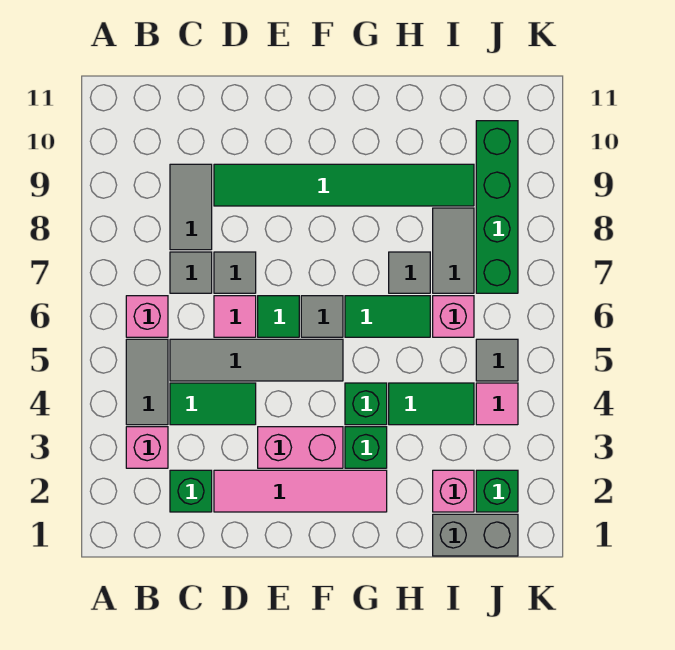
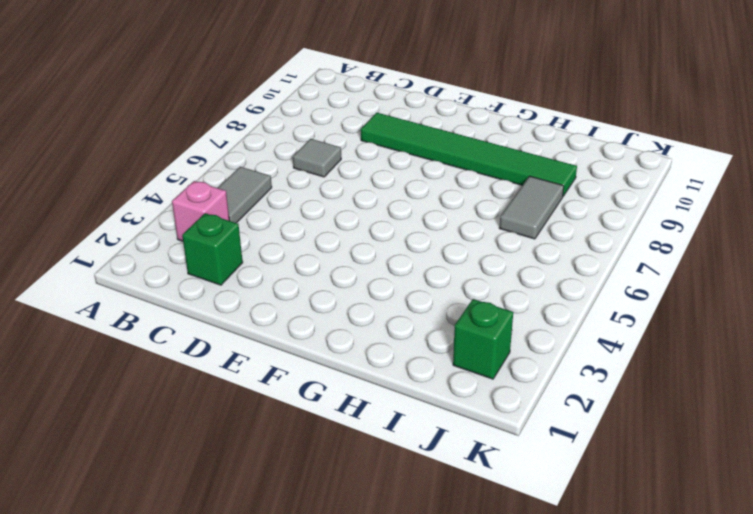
none -> pink 1x1 brick [126,296,168,337]
none -> green 1x2 tile [170,383,256,425]
none -> grey 1x4 tile [170,339,343,381]

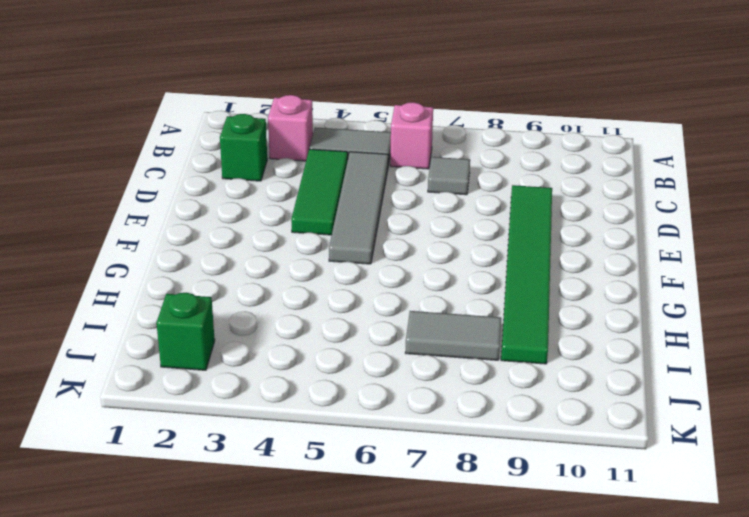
green 1x3 tile [291,149,348,235] -> green 1x2 tile [170,383,256,425]
none -> grey 1x2 tile [170,164,212,250]
none -> pink 1x4 tile [214,470,387,512]
none -> pink 1x1 tile [214,296,256,337]

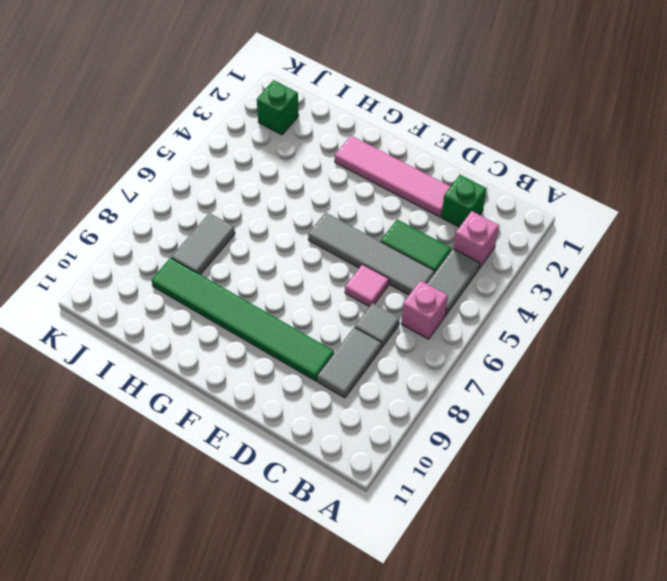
none -> grey 1x1 tile [214,252,256,293]
none -> pink 1x2 brick [258,427,343,468]
none -> green 1x1 tile [258,296,299,337]

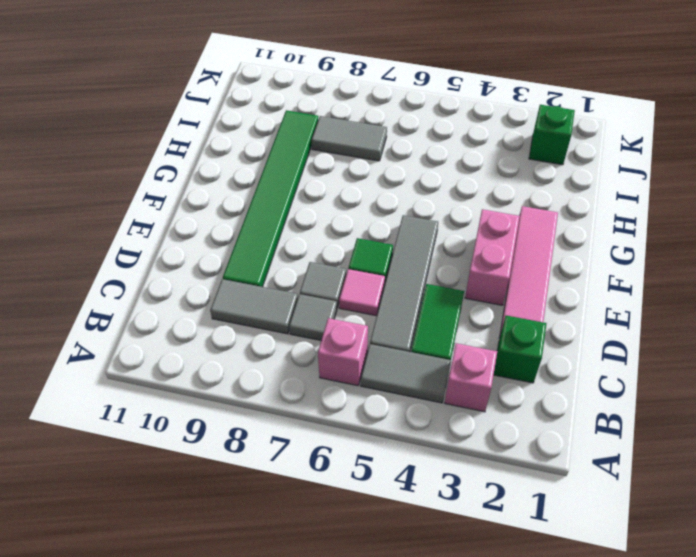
none -> grey 1x1 tile [301,296,343,337]
none -> green 1x1 brick [345,427,387,468]
none -> green 1x1 brick [345,383,387,425]

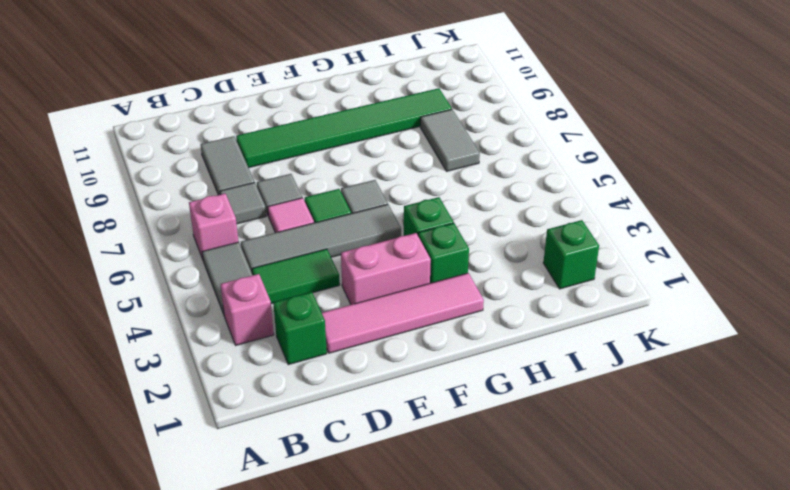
none -> green 1x2 tile [345,296,430,337]
none -> green 1x2 tile [389,383,474,425]
none -> grey 1x1 tile [389,252,430,293]

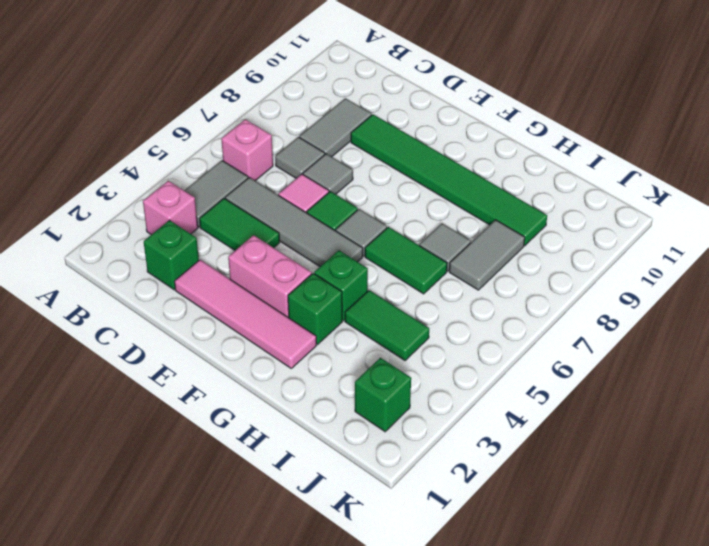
none -> grey 1x2 brick [433,514,518,556]
none -> pink 1x1 brick [433,470,474,512]
none -> pink 1x1 brick [433,296,474,337]

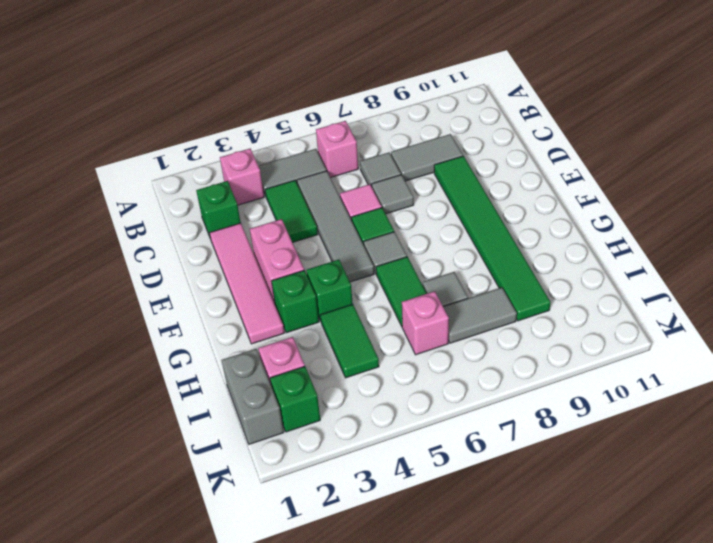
none -> pink 1x1 tile [476,383,518,425]
none -> grey 1x1 tile [476,339,518,381]
none -> green 1x4 brick [476,121,518,293]

